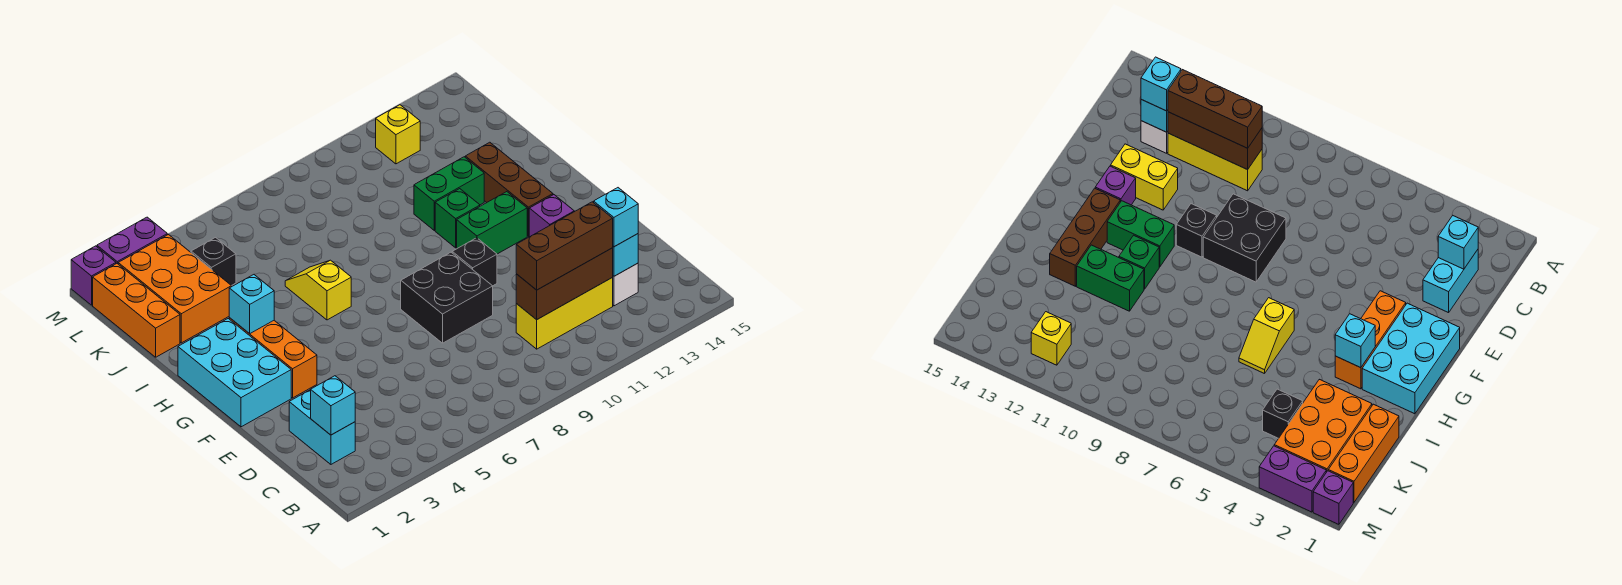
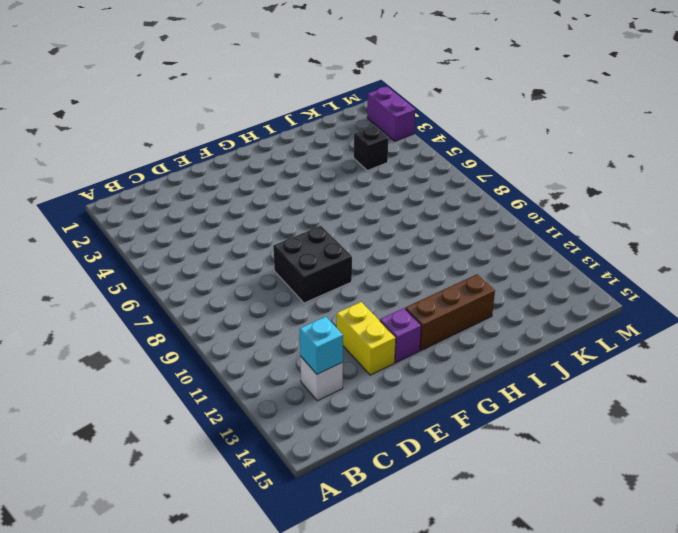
none -> cyan 1x2 brick [289,390,355,464]
none -> yellow 1x3 brick [516,278,613,349]
none -> cyan 2x3 brick [178,319,291,427]

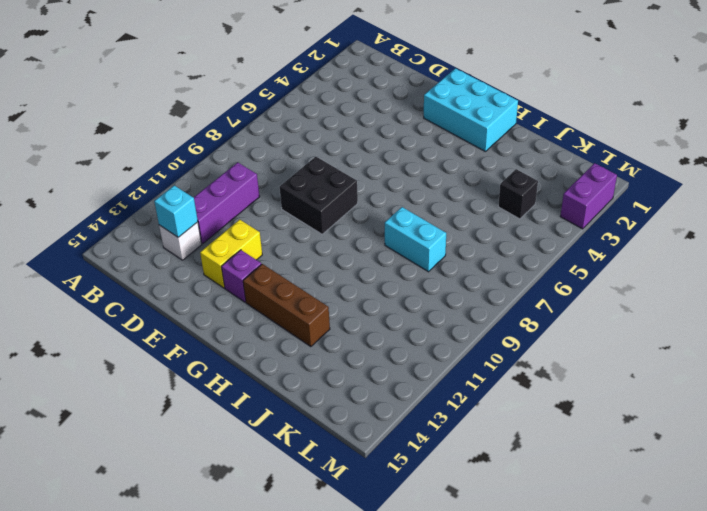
purple 1x3 brick [193,162,260,244] -> yellow 1x3 brick [516,278,613,349]
cyan 1x2 brick [385,207,446,272] -> cyan 1x2 brick moved to [289,390,355,464]
none -> orange 1x3 brick [229,318,317,398]
none -> black 1x1 brick [452,238,497,286]
none -> green 1x2 brick [457,192,527,254]

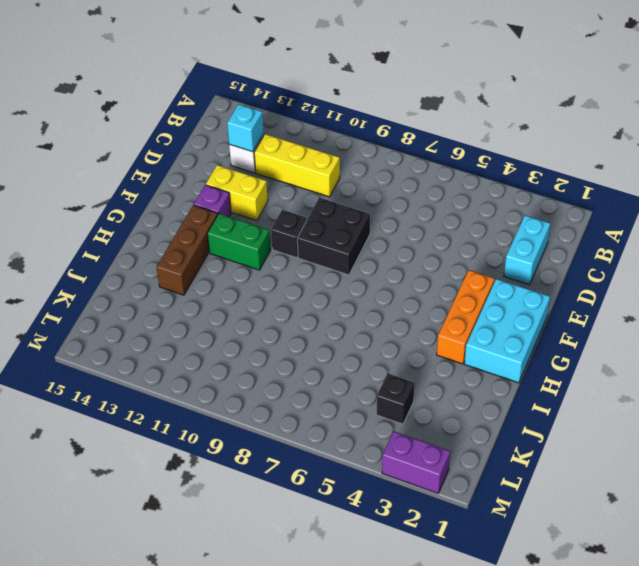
none -> yellow 1x2 slope [285,260,351,320]
none -> green 1x1 brick [435,189,480,248]
none -> green 1x2 brick [414,157,484,230]

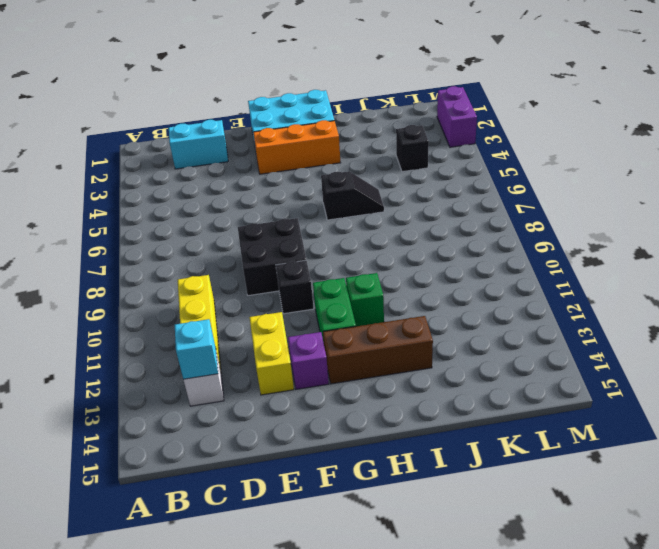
black 1x2 slope [321,171,384,220] -> yellow 1x2 slope [285,260,351,320]
none -> green 1x2 brick [414,157,484,230]
none -> orange 1x3 brick [93,264,180,357]
none -> orange 2x3 brick [118,235,232,343]

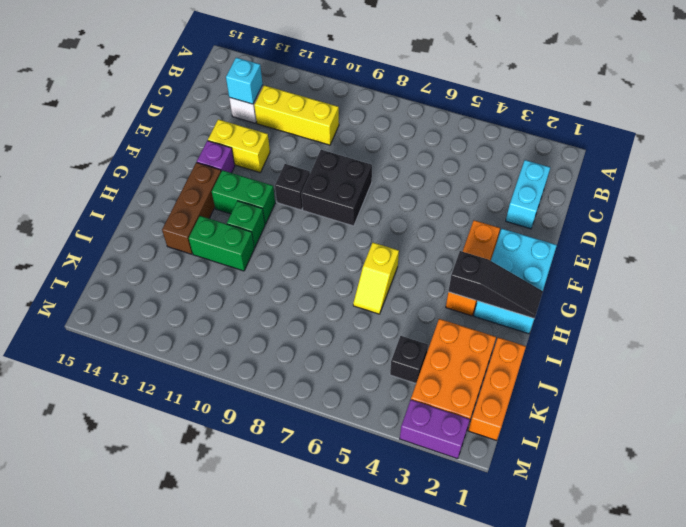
black 1x3 slope [448,251,543,319] -> cyan 1x1 brick [229,275,274,334]
none -> yellow 1x1 brick [376,105,420,164]
none -> purple 1x1 brick [71,246,116,305]
none -> cyan 1x1 brick [311,376,355,435]

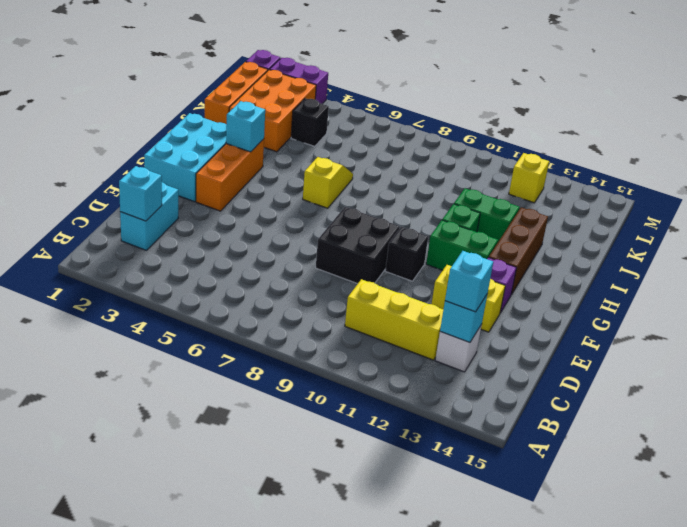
none -> brown 1x3 brick [516,248,613,320]
none -> brown 1x3 brick [516,202,613,290]

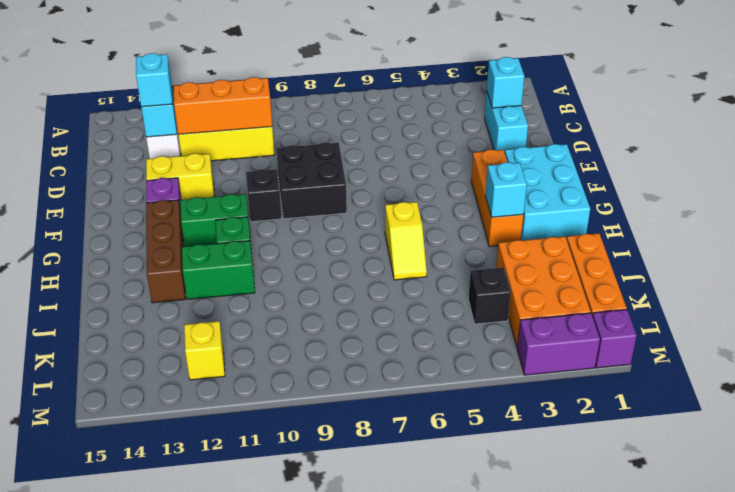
orange 1x3 brick [174,77,272,134] -> brown 1x3 brick [516,248,613,320]
none -> brown 1x3 brick [516,202,613,290]

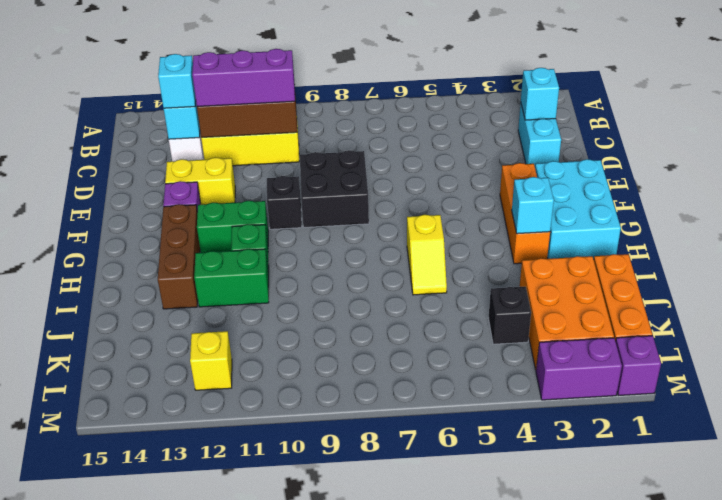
purple 1x3 brick [192,49,295,107] -> brown 1x3 brick [516,202,613,290]

